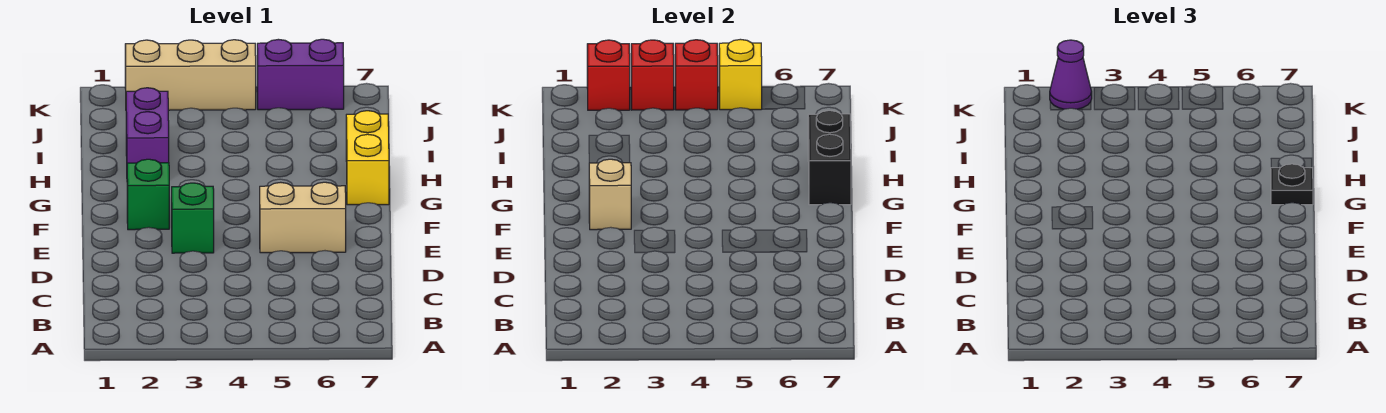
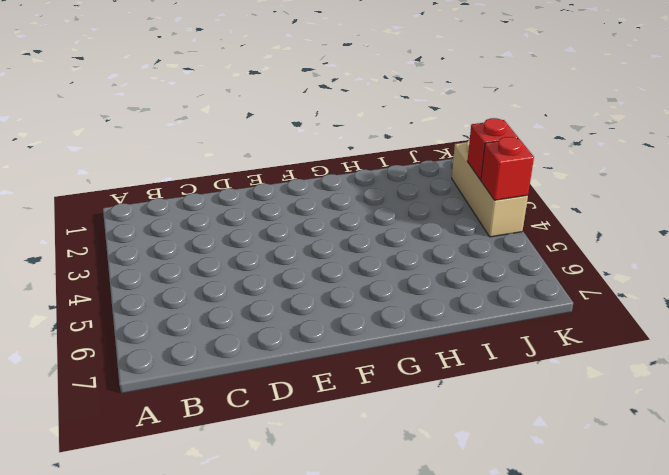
none -> green 1x1 brick [172,183,214,253]
none -> tan 1x2 brick [260,182,346,253]
none -> green 1x1 brick [127,159,169,230]

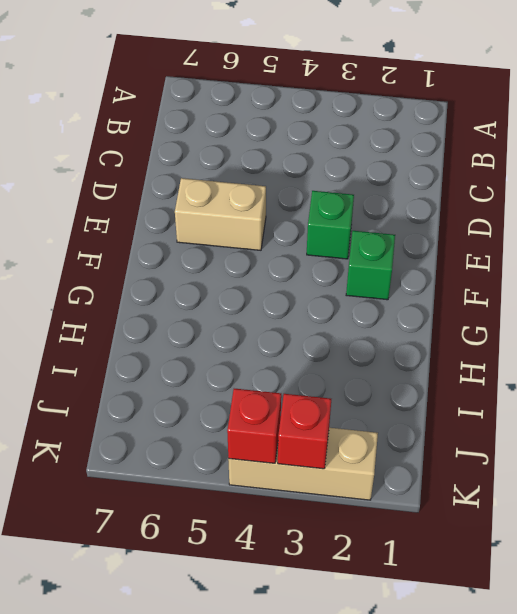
none -> yellow 1x2 brick [346,111,389,205]
none -> purple 1x2 brick [126,88,169,163]
none -> purple 1x2 brick [257,39,344,110]

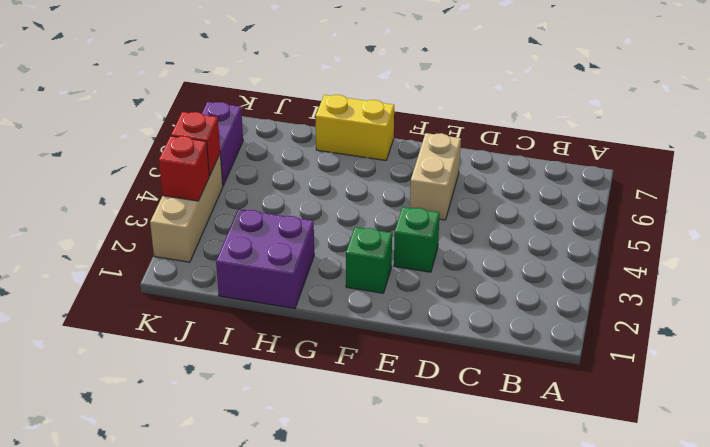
purple 2x2 brick [216,209,314,308] -> purple 1x2 brick [126,88,169,163]
none -> tan 1x1 brick [589,159,631,230]
none -> black 1x2 brick [808,111,851,205]
none -> red 1x1 brick [587,40,630,110]

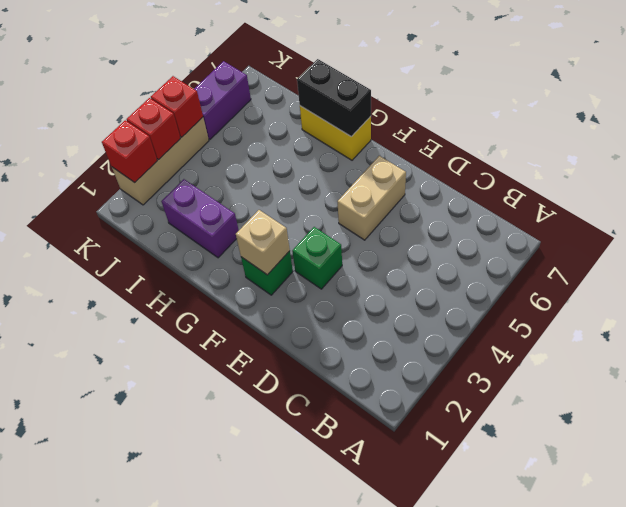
none -> yellow 1x1 brick [719,39,762,110]
none -> black 1x1 plate [1271,164,1313,205]
none -> purple 1x1 cone [1050,40,1092,109]

